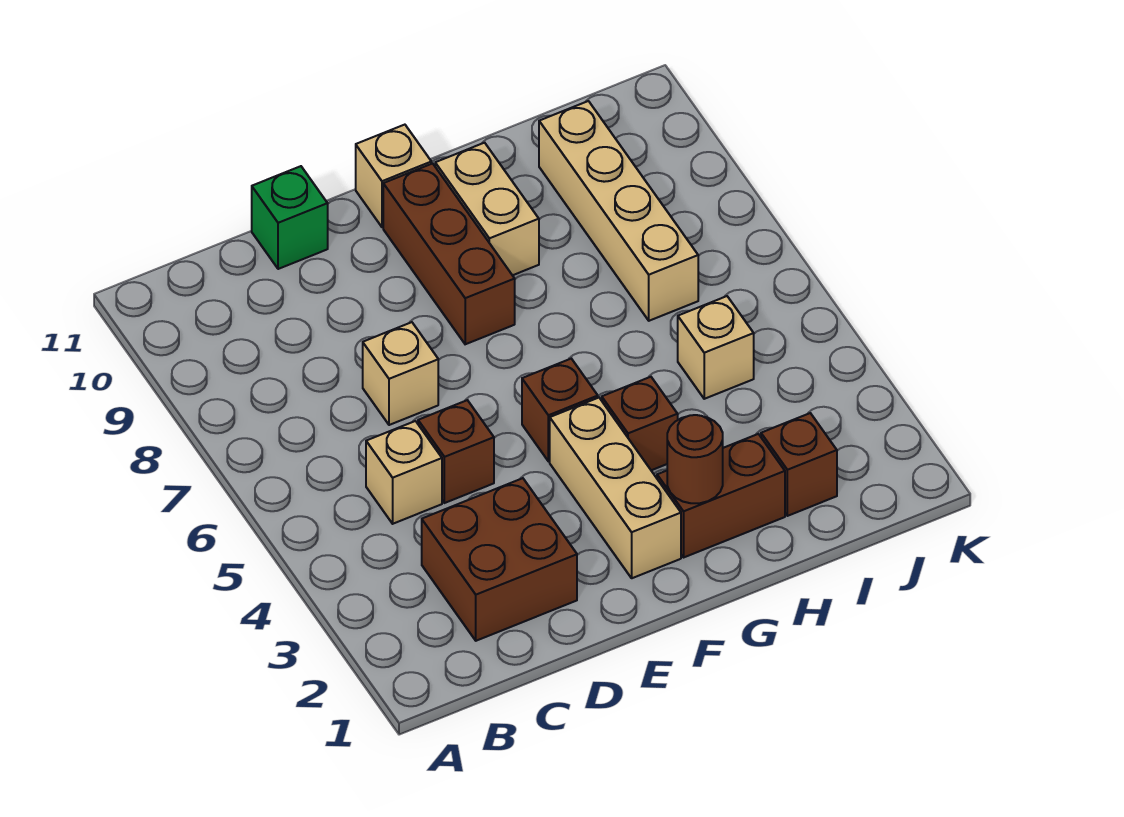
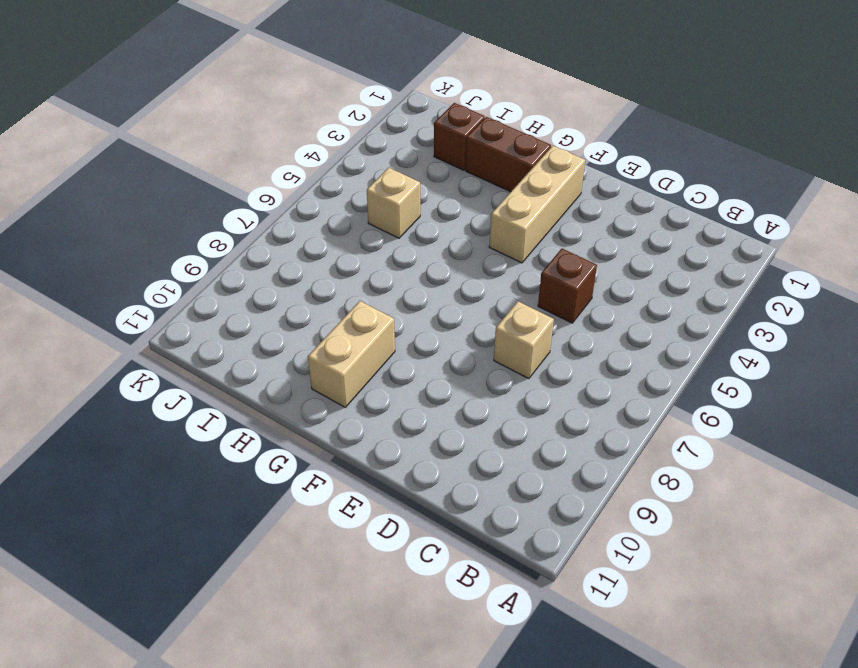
none -> brown 2x2 brick [422,478,577,641]
none -> tan 1x1 brick [366,421,442,524]
none -> green 1x1 brick [252,166,328,269]

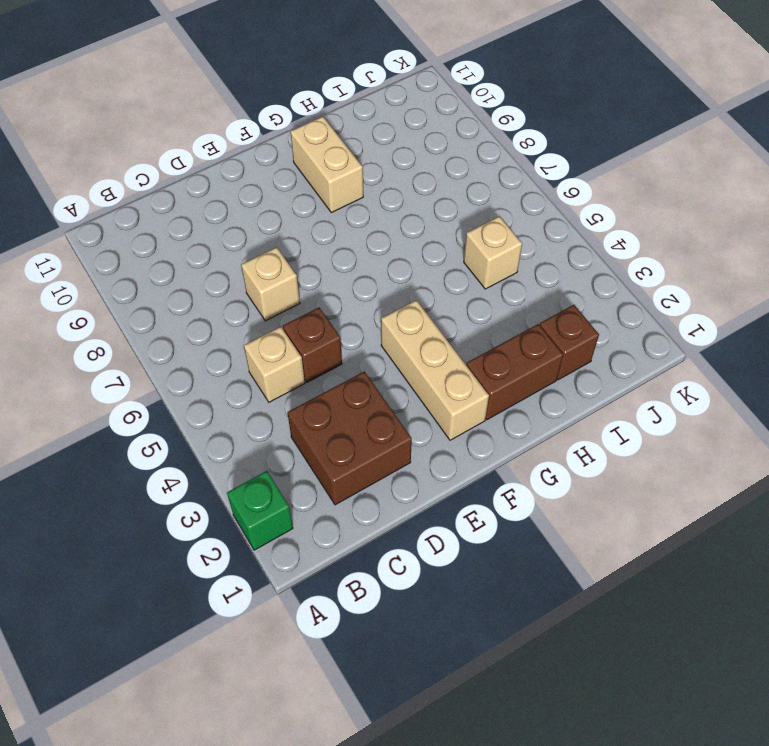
green 1x1 brick [227,471,293,550] -> green 1x1 brick moved to [252,166,328,269]
none -> brown 1x1 brick [522,359,598,461]
none -> brown 1x3 brick [383,163,515,344]
none -> tan 1x1 brick [356,125,431,227]

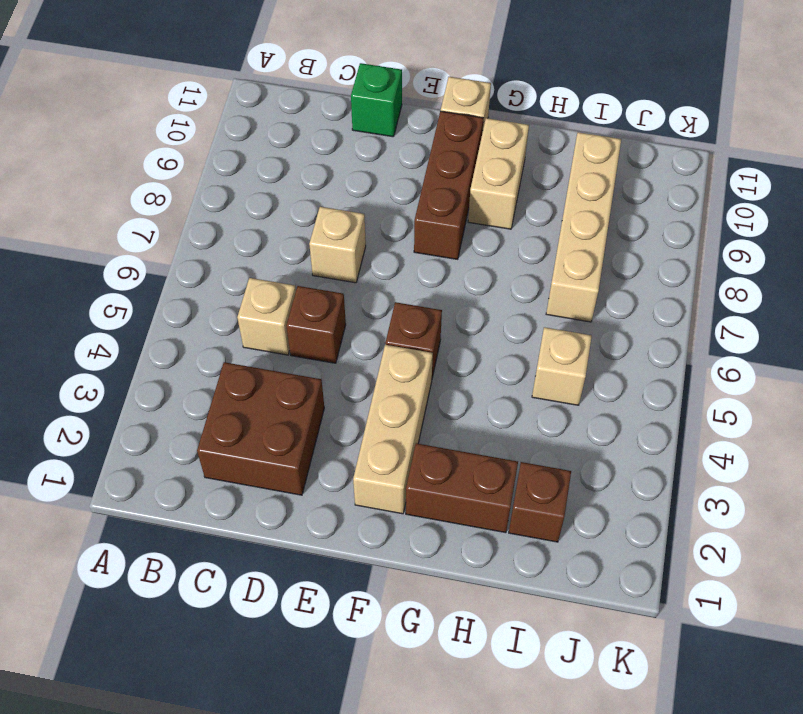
none -> brown 1x1 brick [602,377,678,470]
none -> brown 1x1 round brick [667,415,723,503]

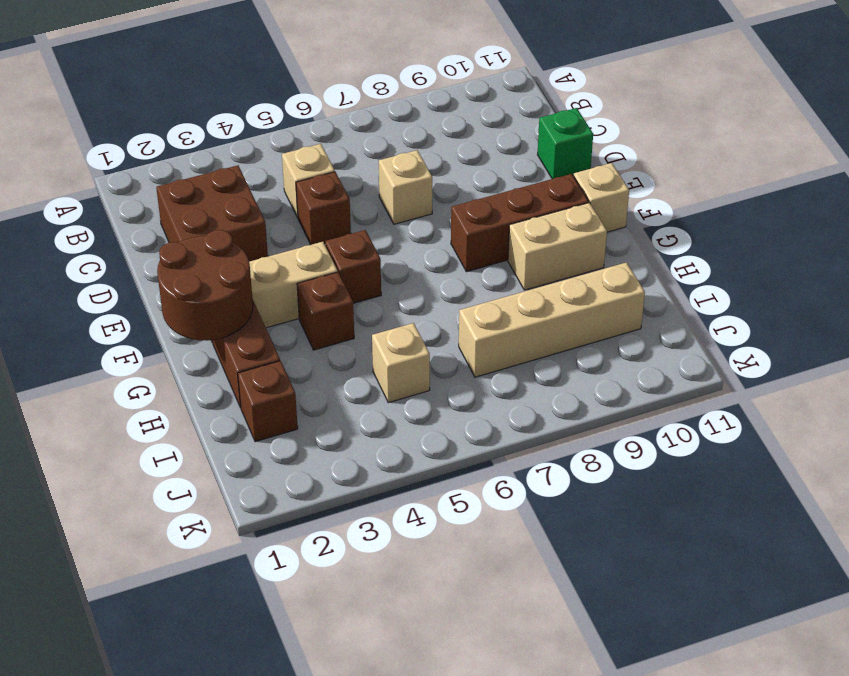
brown 2x2 round brick [157,230,253,341] -> brown 1x1 round brick [667,415,723,503]

